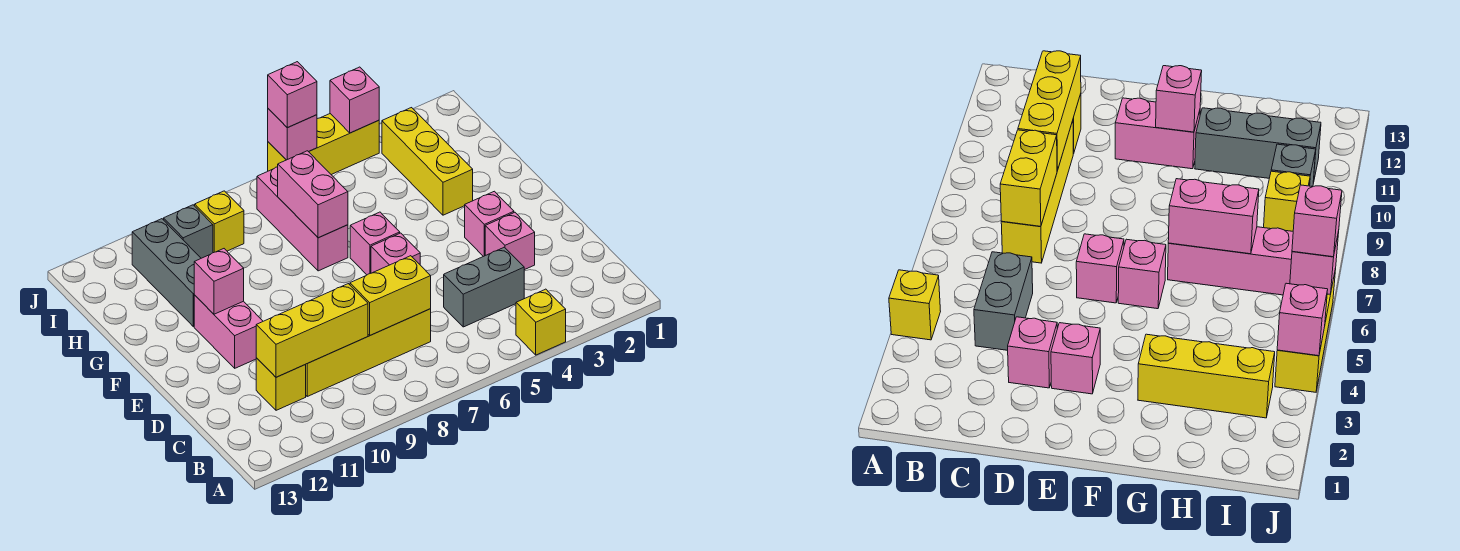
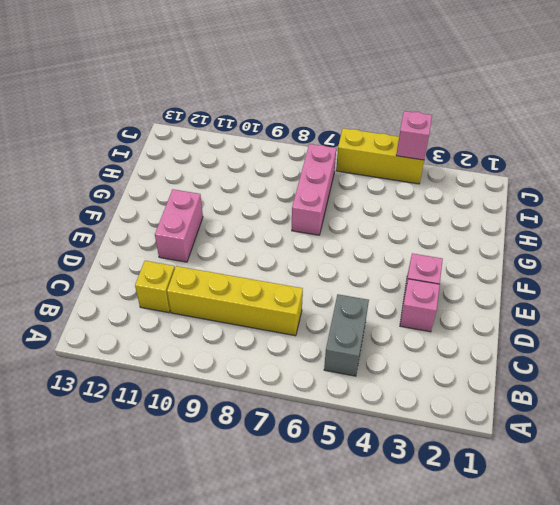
grey 1x2 brick [324,294,369,376] -> grey 1x2 brick turned to [444,247,524,327]
none -> yellow 1x1 brick [516,289,566,355]
none -> pink 1x1 brick [371,233,420,273]
none -> pink 1x1 brick [350,212,400,275]

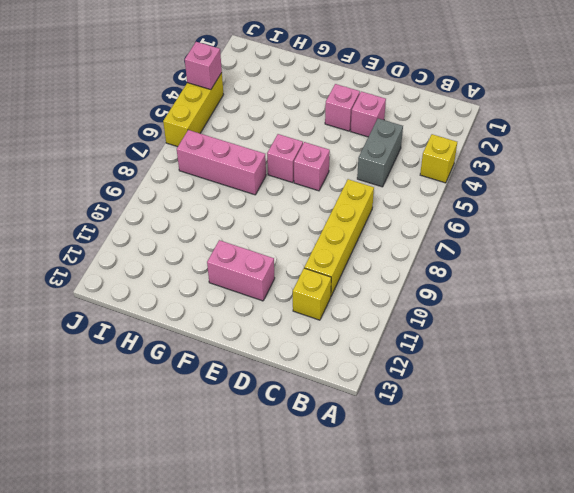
none -> yellow 1x3 brick [382,108,473,215]
none -> grey 1x3 brick [132,219,201,326]
none -> yellow 1x1 brick [195,191,244,253]

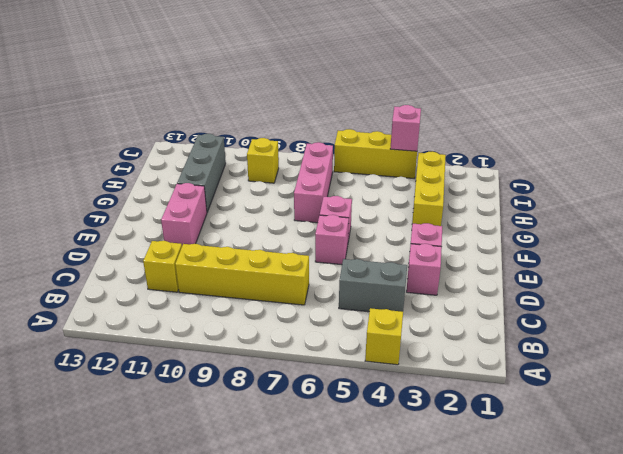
none -> grey 1x1 brick [164,205,213,258]
none -> yellow 1x2 brick [350,256,431,335]
none -> yellow 1x3 brick [256,284,368,377]

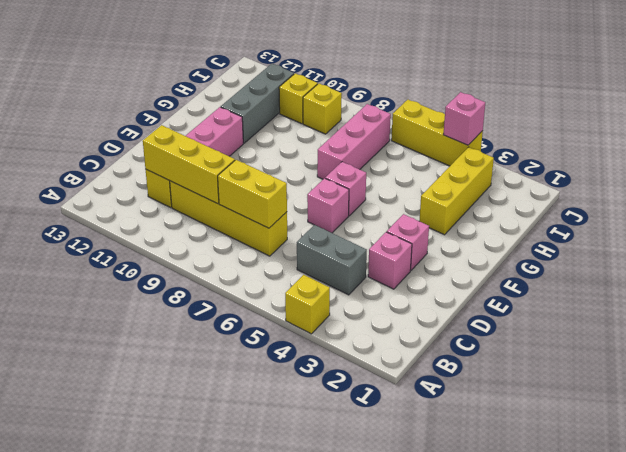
yellow 1x1 brick [279,73,318,124] -> grey 1x1 brick [164,205,213,258]
none -> pink 1x1 brick [194,249,244,314]
none -> pink 1x2 brick [278,151,348,238]
none -> pink 1x1 brick [268,109,317,160]

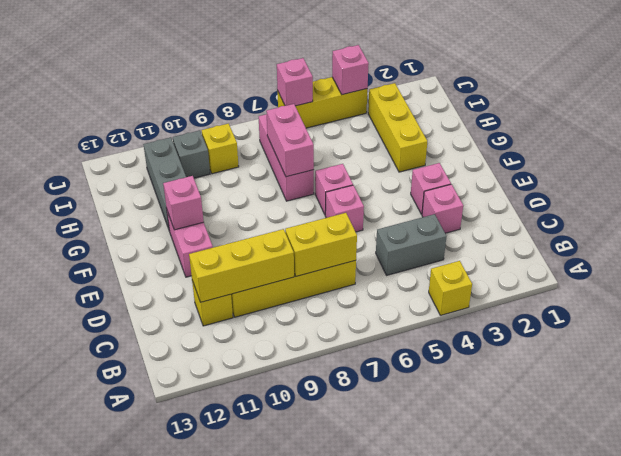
none -> pink 1x1 brick [268,62,317,128]

